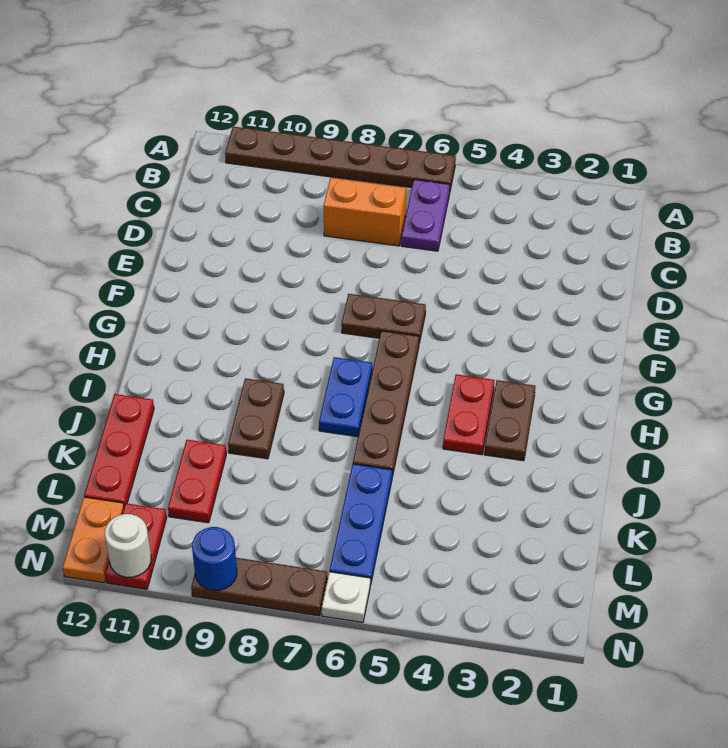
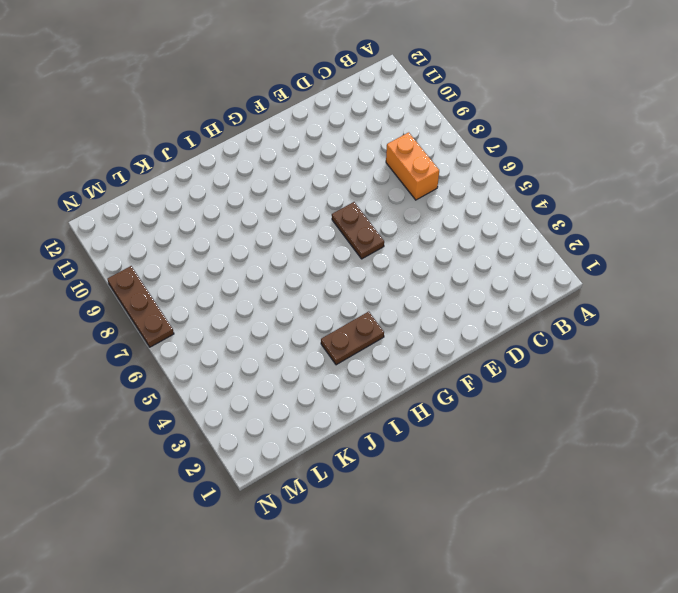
none -> brown 1x6 plate [225,127,456,190]
none -> purple 1x2 plate [401,179,450,251]
none -> brown 1x4 plate [353,331,419,477]

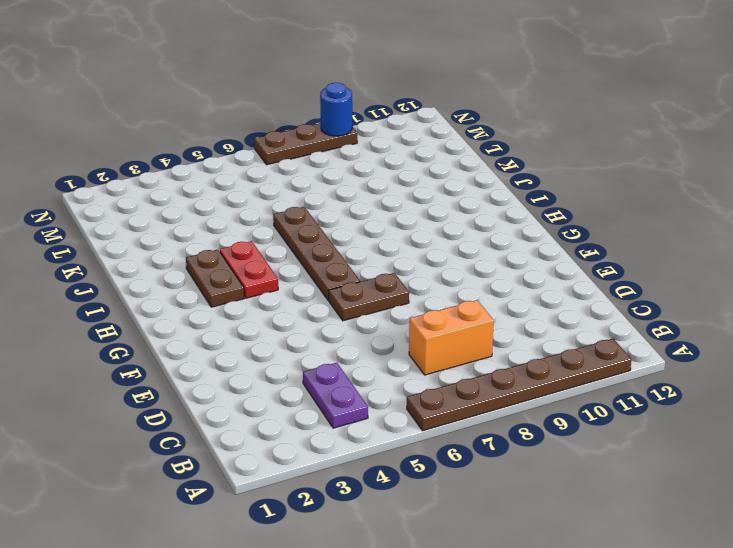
purple 1x2 plate [303,363,368,428] -> purple 1x2 plate moved to [401,179,450,251]
none -> blue 1x2 plate [319,357,372,437]
none -> brown 1x2 plate [228,378,284,459]
none -> red 1x3 plate [84,394,154,506]

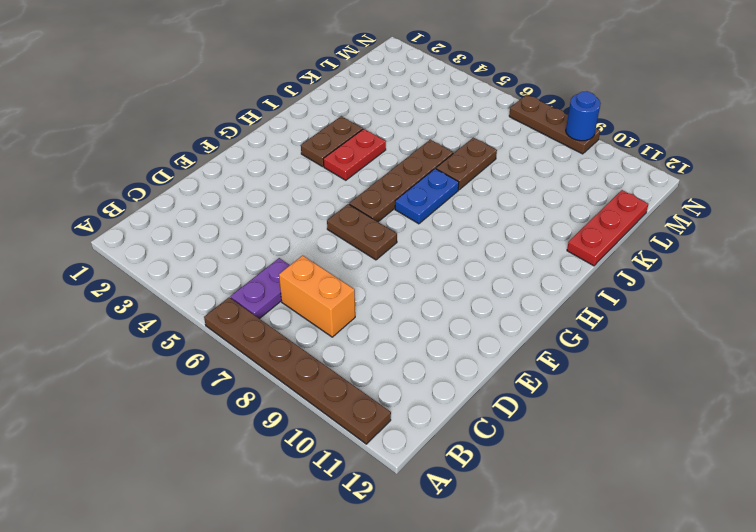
brown 1x2 plate [436,138,497,190] -> brown 1x2 plate moved to [228,378,284,459]
none -> blue 1x3 plate [330,464,392,585]
none -> red 1x2 plate [168,440,226,523]
none -> red 1x2 plate [105,503,167,589]

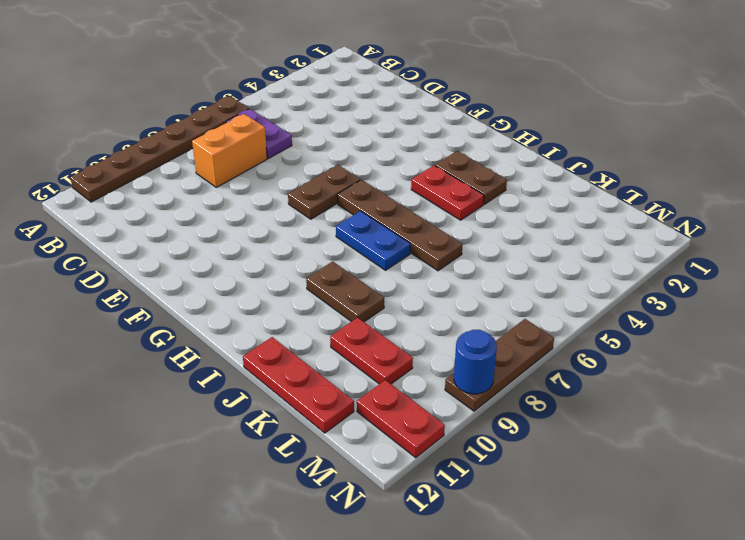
none -> blue 1x3 plate [330,464,392,585]
none -> orange 1x2 plate [63,497,124,583]
none -> white 1x1 plate [322,572,370,622]

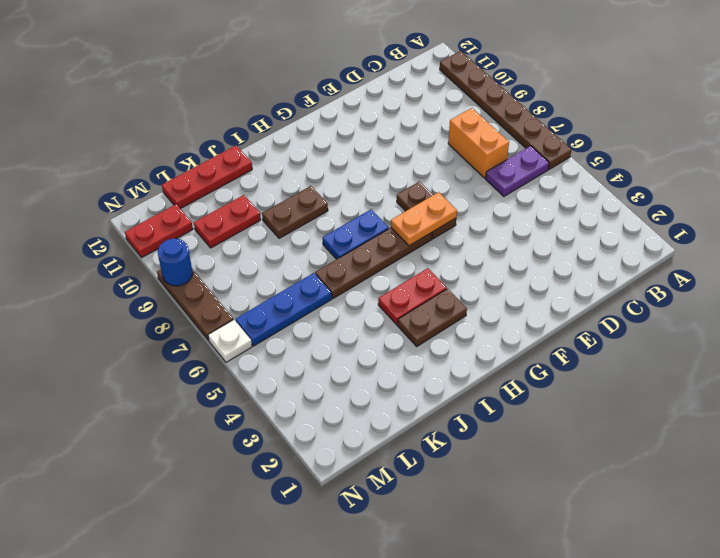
orange 1x2 plate [391,192,457,246] -> orange 1x2 plate moved to [63,497,124,583]
none -> white 1x1 round brick [105,514,151,577]

